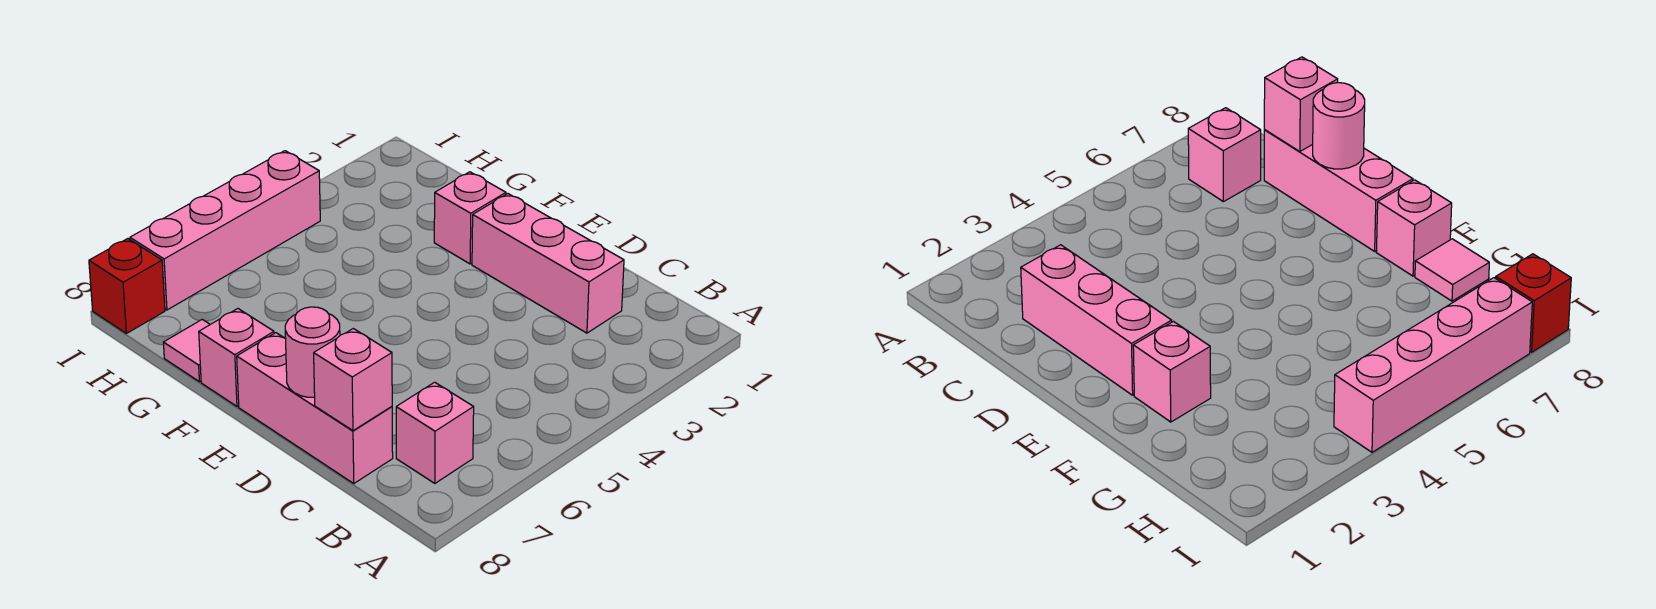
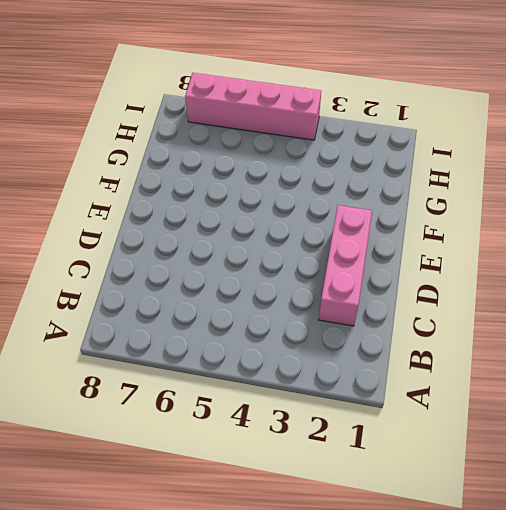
none -> pink 1x1 brick [396,382,474,483]
none -> pink 1x3 brick [237,333,393,483]

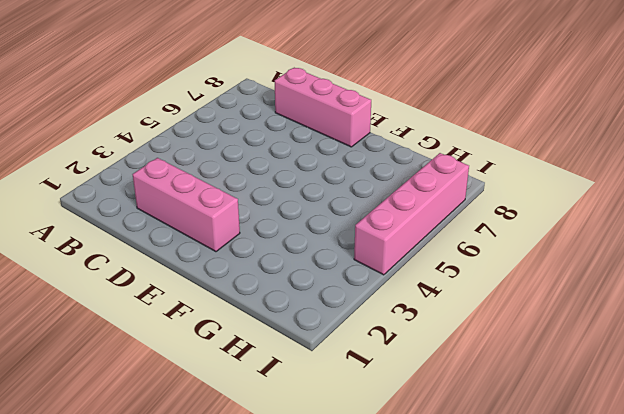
none -> pink 1x1 brick [396,382,474,483]
none -> pink 1x1 brick [434,172,506,264]

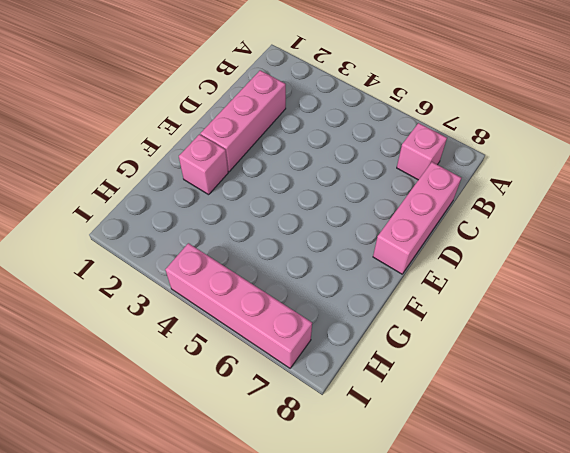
none -> pink 1x1 brick [199,309,274,406]
none -> pink 1x1 tile [163,319,210,382]

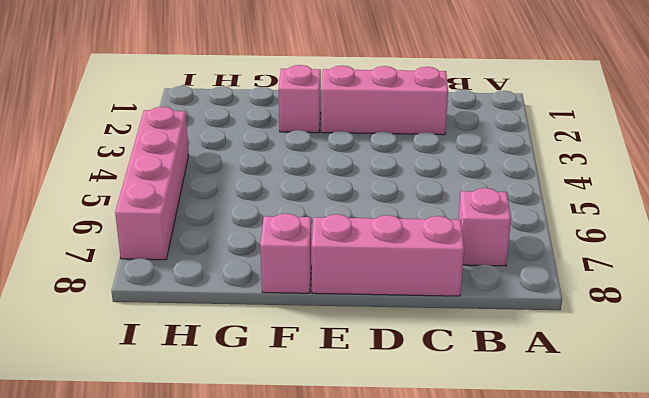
none -> pink 1x1 tile [163,319,210,382]
none -> red 1x1 brick [89,239,165,333]

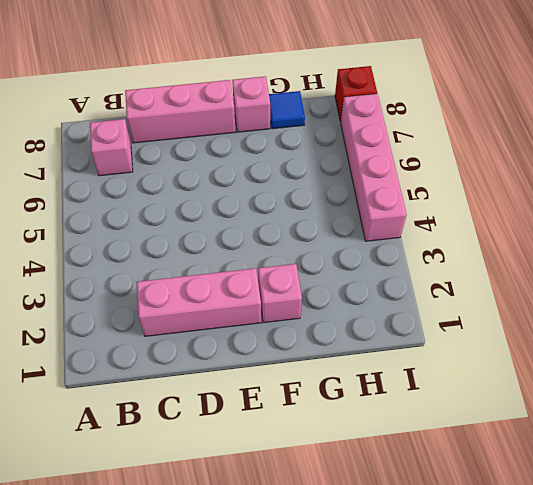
blue 1x1 tile [269,91,305,129] -> pink 1x1 tile [163,319,210,382]
none -> pink 1x1 brick [314,329,392,431]
none -> pink 1x1 round brick [285,307,340,397]

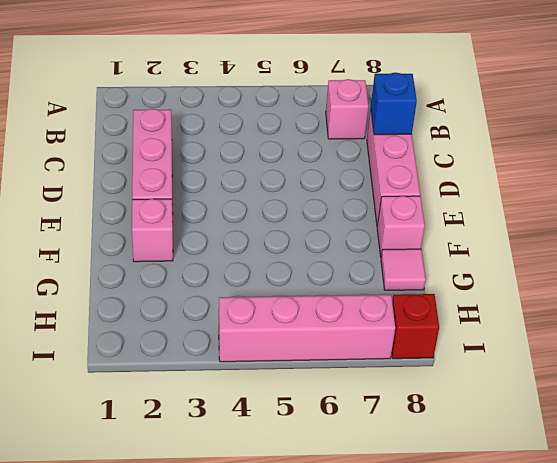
blue 1x1 brick [371,73,417,135] -> pink 1x1 brick [314,329,392,431]
none -> pink 1x1 round brick [285,307,340,397]

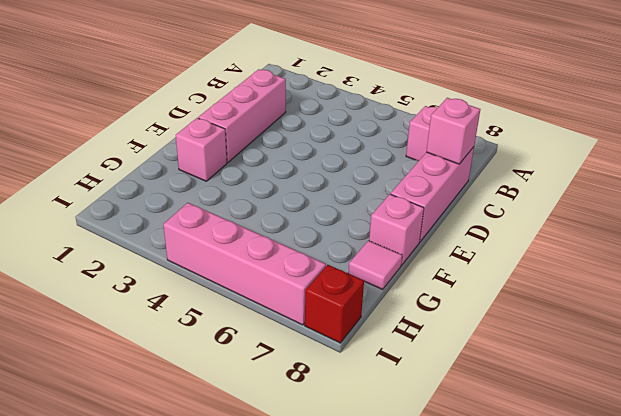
none -> pink 1x1 round brick [285,307,340,397]

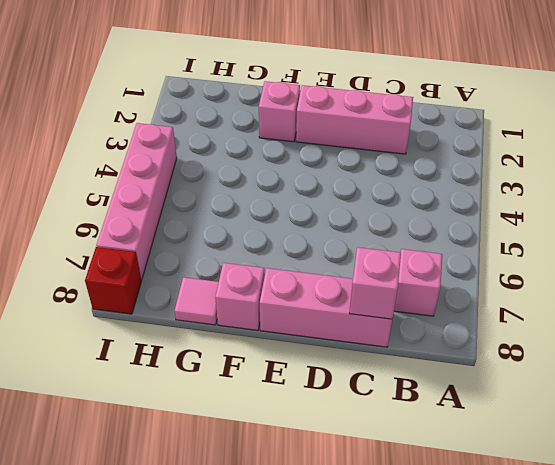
none -> pink 1x1 round brick [285,307,340,397]

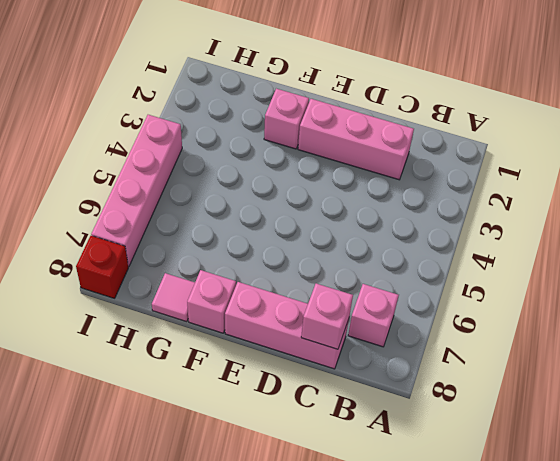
none -> pink 1x1 round brick [285,307,340,397]

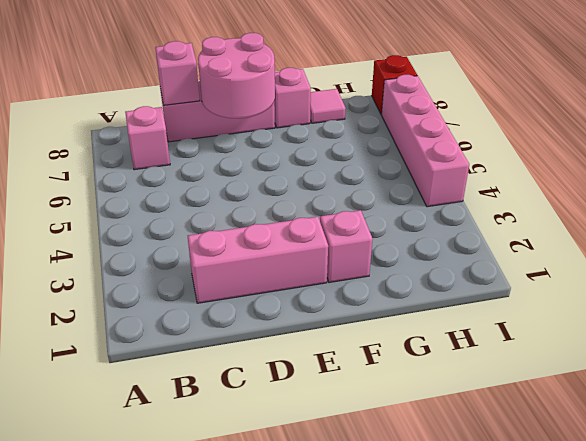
pink 2x2 round brick [198,33,275,118] -> pink 1x1 round brick [285,307,340,397]

